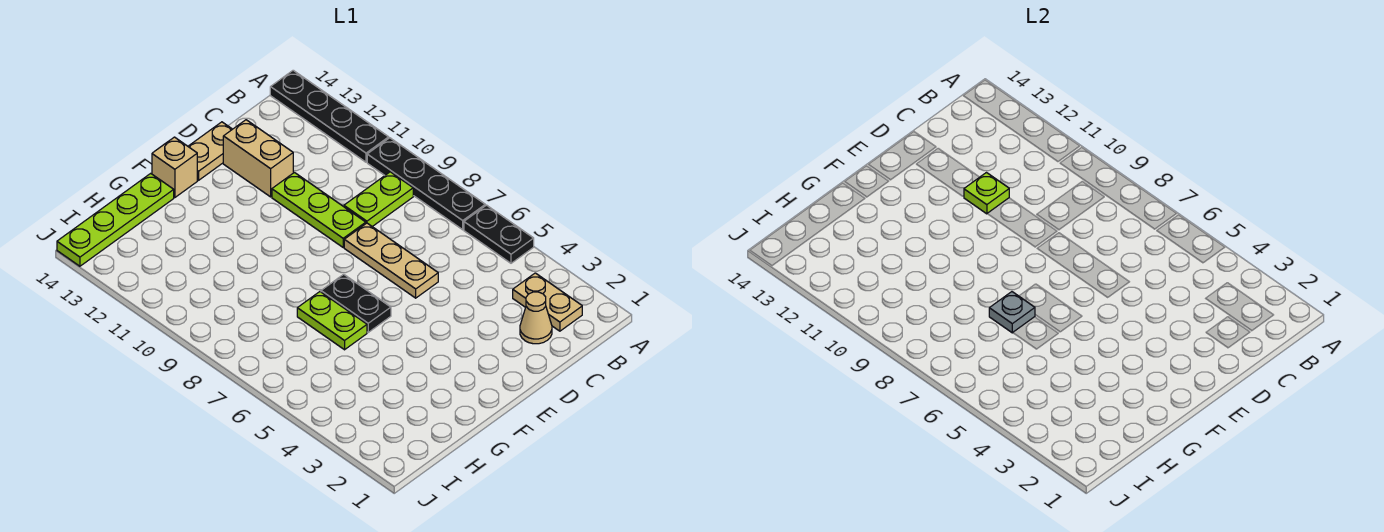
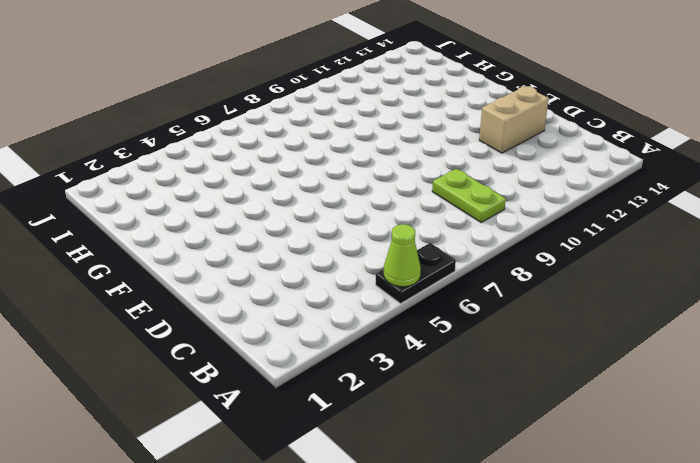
lime 1x1 cone [384,224,421,287] -> none
none -> black 1x4 plate [367,138,485,230]
none -> black 1x4 plate [270,70,389,162]
none -> tan 1x2 plate [513,273,582,331]

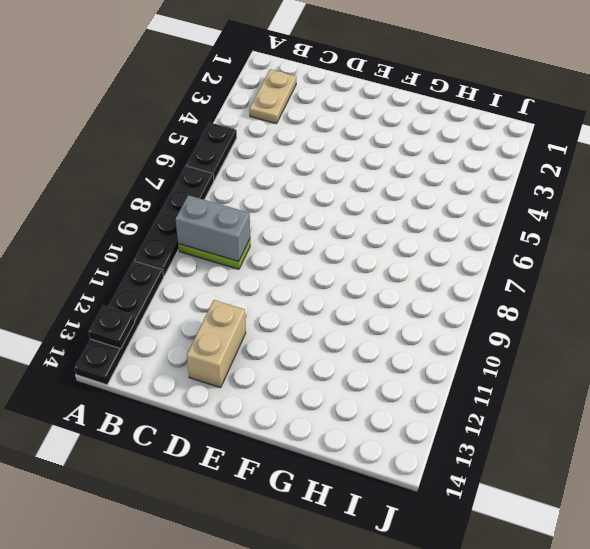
black 1x1 plate [88,305,135,349] -> none
grey 1x2 brick [176,195,250,261] -> none
none -> tan 1x1 cone [520,292,552,344]
none -> tan 1x3 plate [344,223,438,298]
none -> lime 1x3 plate [272,173,366,247]

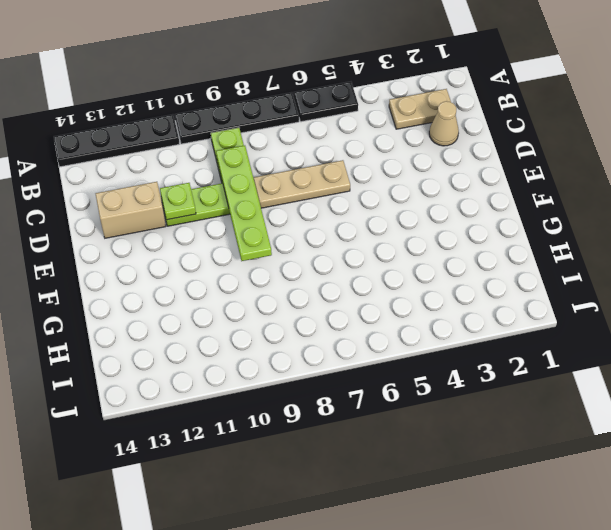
lime 1x4 plate [216,145,272,261] -> lime 1x4 plate moved to [57,173,174,266]
none -> tan 1x2 plate [188,122,232,180]
none -> black 1x2 plate [321,274,391,332]
none -> tan 1x1 brick [152,137,197,198]

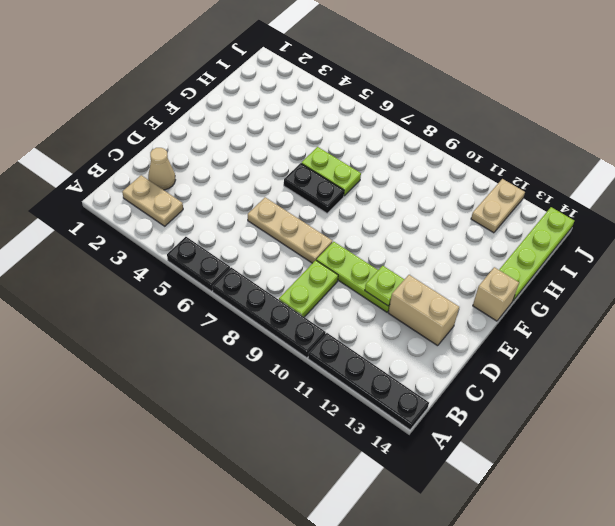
tan 1x2 plate [471,179,525,233] -> tan 1x2 plate moved to [188,122,232,180]
none -> grey 1x1 plate [989,292,1035,333]

